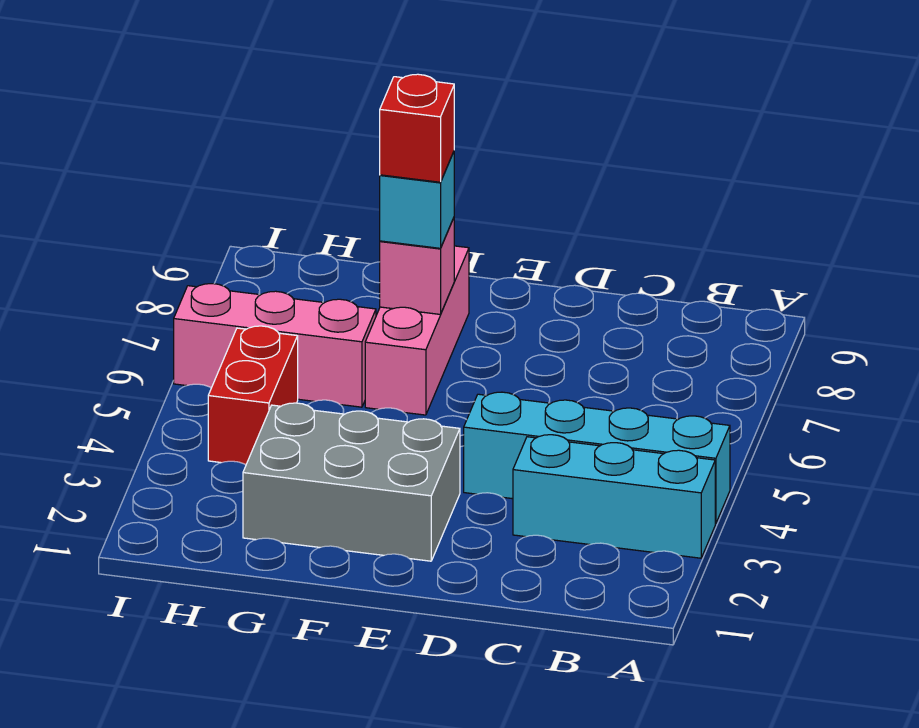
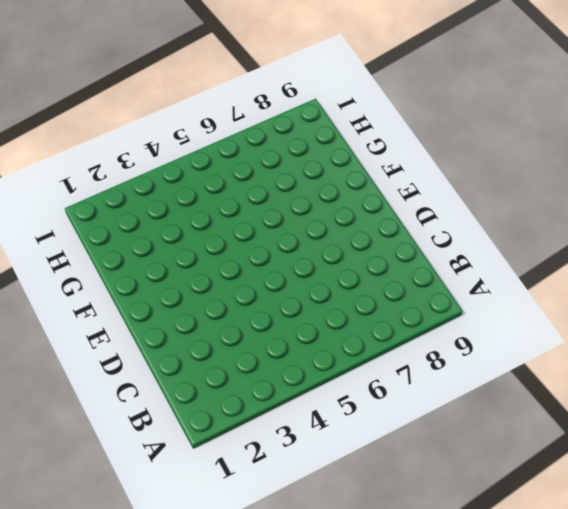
none -> cyan 1x3 brick [513,435,715,558]
none -> cyan 1x4 brick [464,392,730,524]

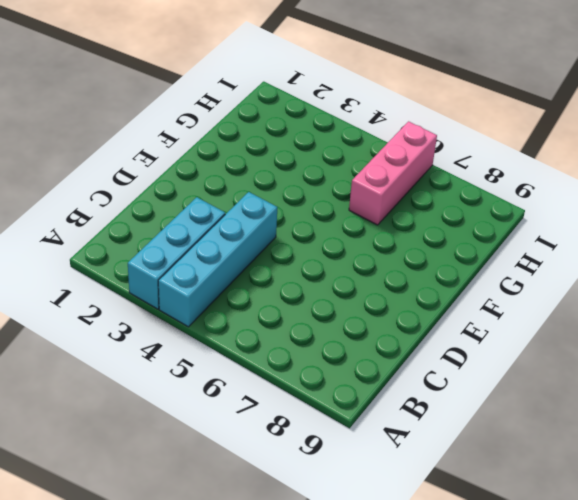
none -> grey 2x3 brick [243,403,460,561]
none -> pink 1x3 brick [365,246,469,415]

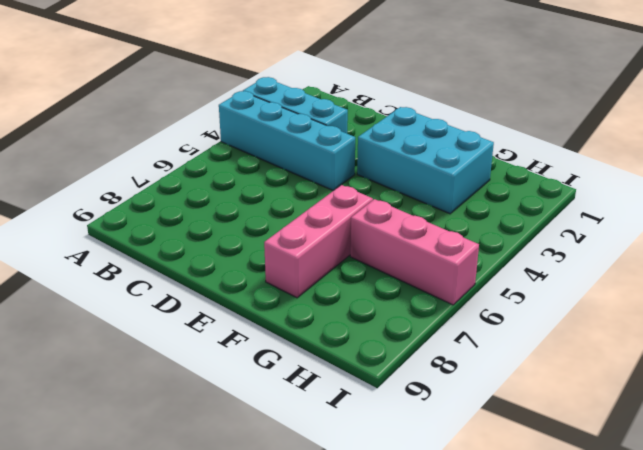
cyan 2x3 brick [357,107,494,214] -> grey 2x3 brick [243,403,460,561]
none -> red 1x2 brick [208,326,298,465]
none -> pink 1x1 brick [380,218,454,314]

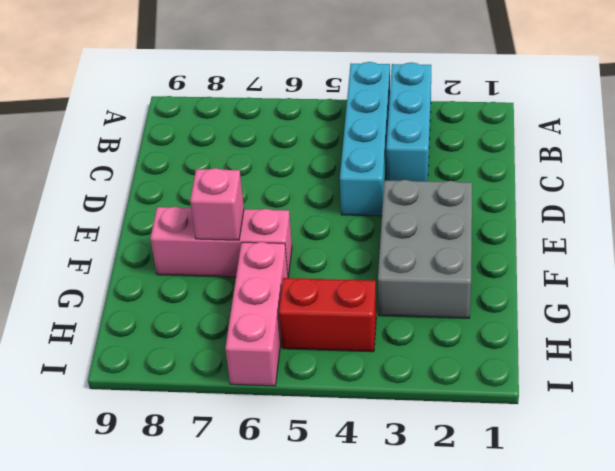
none -> cyan 1x1 brick [380,152,454,248]
none -> red 1x1 brick [380,74,454,182]

